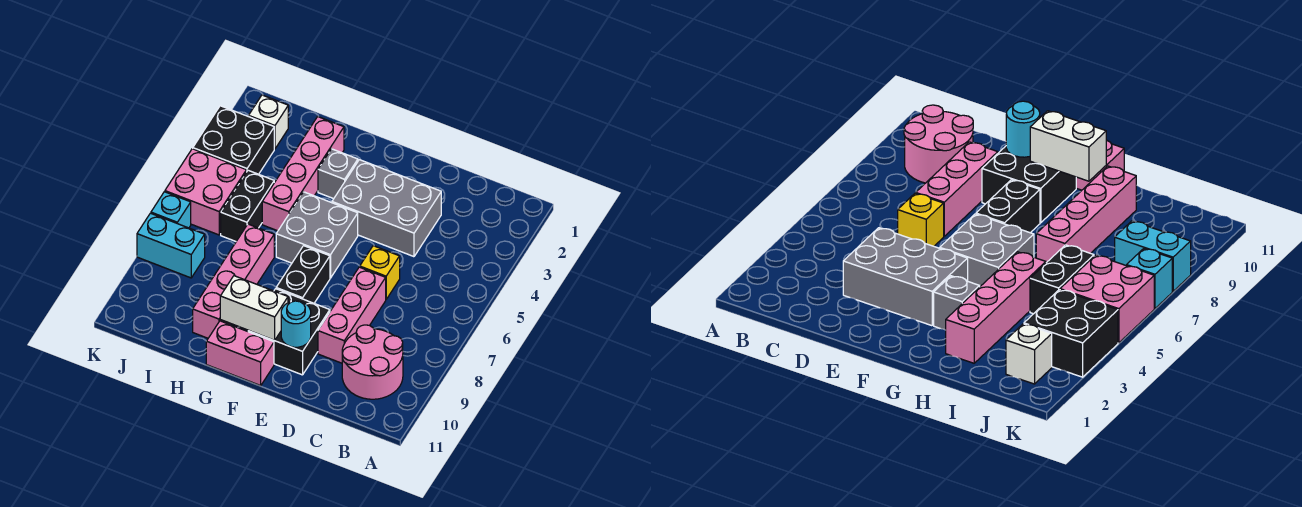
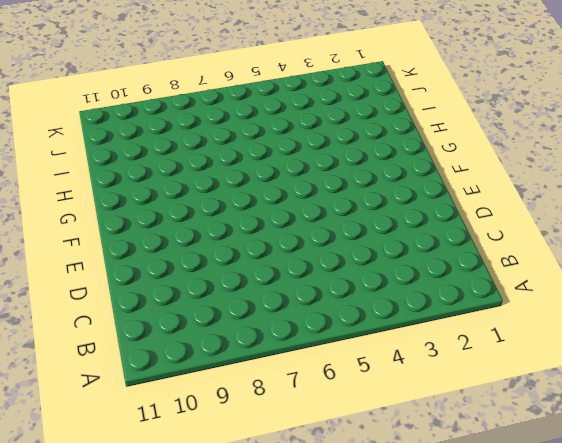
none -> pink 2x2 round brick [342,325,403,399]
none -> grey 2x3 brick [332,160,441,257]
none -> yellow 1x1 brick [360,246,400,299]

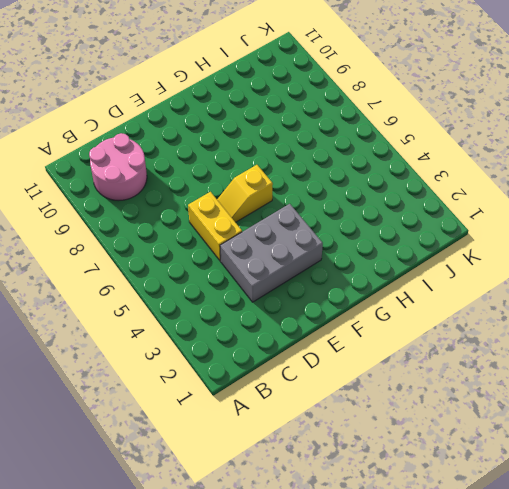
yellow 1x2 brick [188,192,242,261] -> yellow 1x1 brick [360,246,400,299]
yellow 1x2 slope [217,165,273,222] -> grey 2x2 brick [276,192,358,278]
none -> pink 1x3 brick [318,267,386,363]
none -> black 2x2 brick [248,289,330,375]
none -> black 1x2 brick [276,246,330,303]

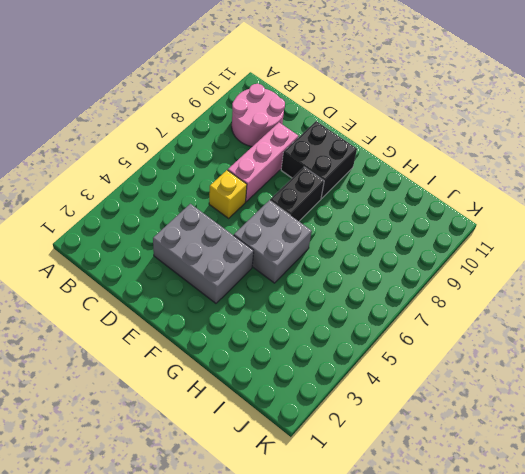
none -> pink 1x2 brick [206,321,274,385]
none -> grey 1x1 brick [318,149,358,199]
none -> pink 1x4 brick [262,117,344,231]

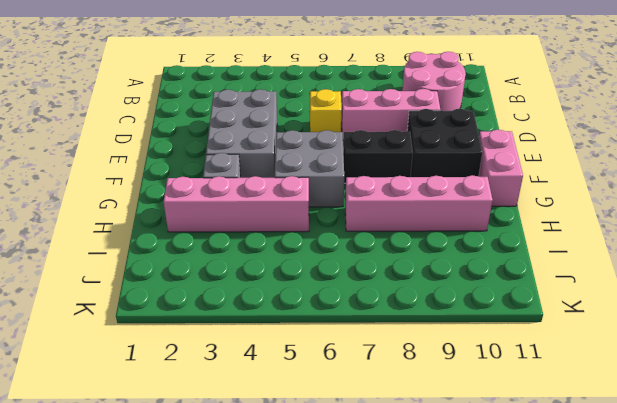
none -> black 1x2 brick [221,170,274,241]
none -> white 1x1 brick [249,95,288,149]
none -> black 2x2 brick [193,106,274,174]

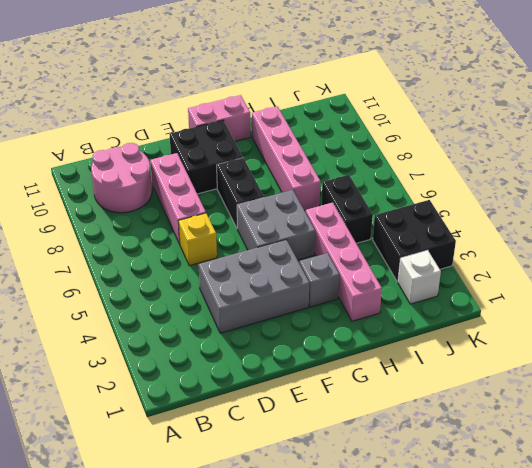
none -> pink 2x2 brick [165,149,246,235]
none -> cyan 1x2 brick [137,213,205,278]
none -> cyan 1x1 brick [151,192,191,228]

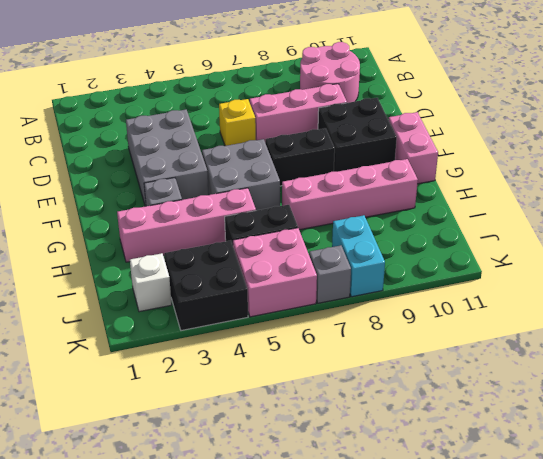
grey 1x1 brick [309,245,351,303] -> cyan 1x1 brick [151,192,191,228]
none -> cyan 1x1 round brick [281,301,311,347]
none -> white 1x2 brick [220,276,288,340]

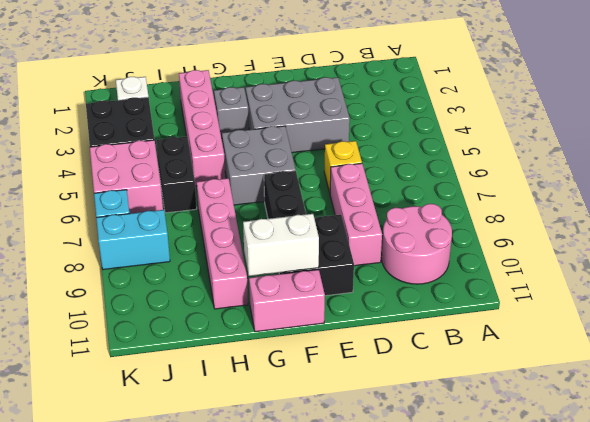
none -> cyan 1x1 round brick [281,301,311,347]

